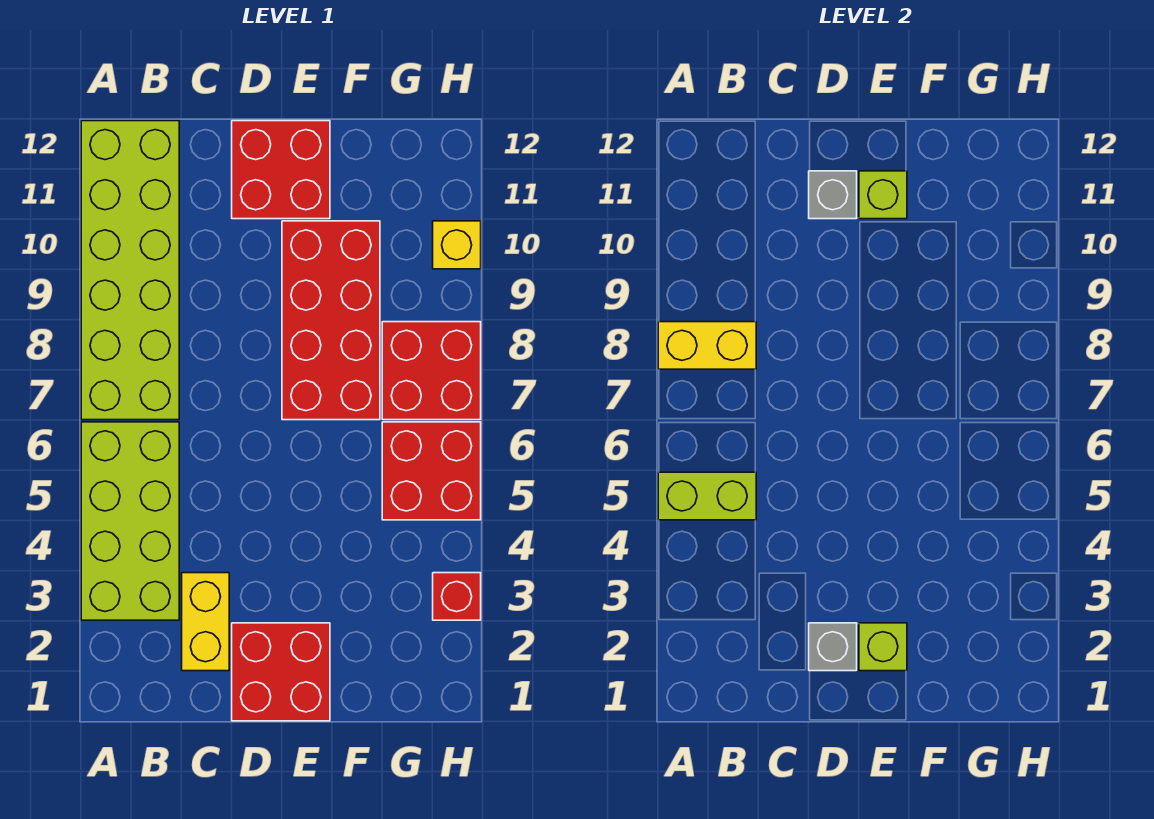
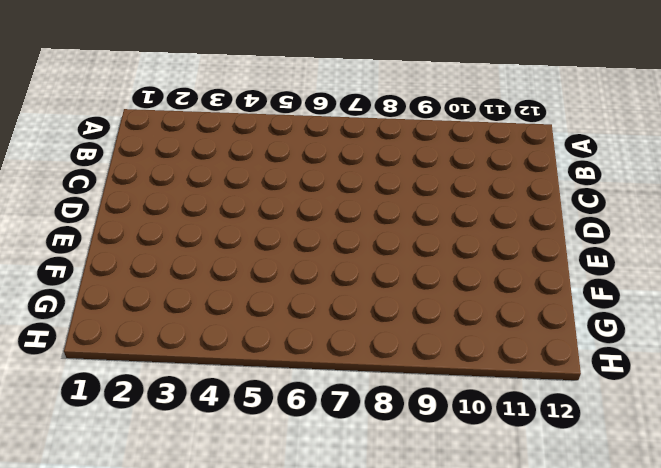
none -> lime 2x4 brick [81,422,179,620]
none -> lime 2x6 brick [81,121,179,420]
none -> yellow 1x2 brick [182,573,229,671]

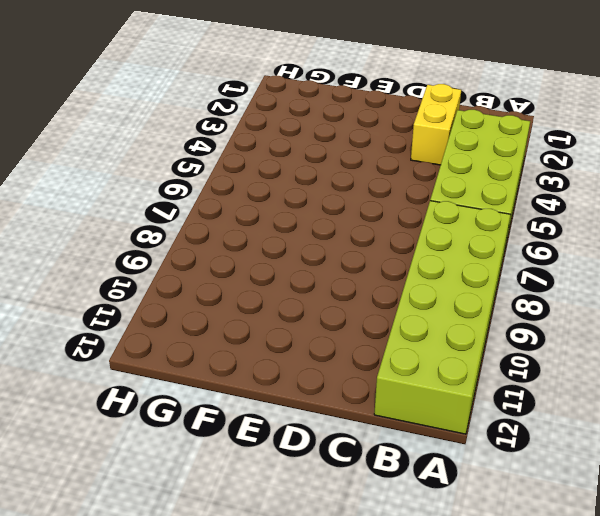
none -> red 2x2 brick [232,623,330,721]
none -> red 2x2 brick [232,121,330,219]
none -> red 2x4 brick [282,221,380,420]

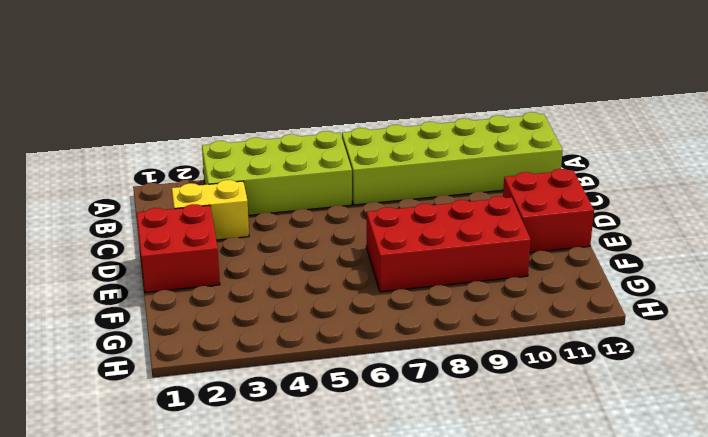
none -> red 2x2 brick [382,422,481,520]
none -> red 2x2 brick [382,322,481,420]
none -> red 1x1 brick [433,573,481,620]

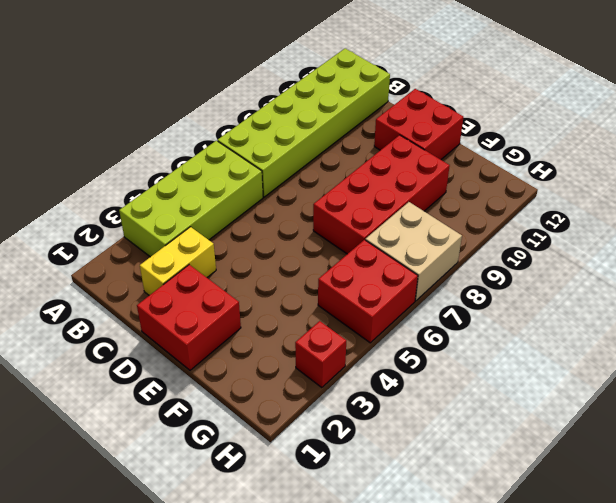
tan 2x2 brick [365,202,462,301] -> red 2x2 brick [382,322,481,420]
none -> yellow 1x1 brick [433,221,481,269]
none -> lime 1x2 brick [658,472,756,520]
none -> yellow 1x2 brick [658,322,756,369]

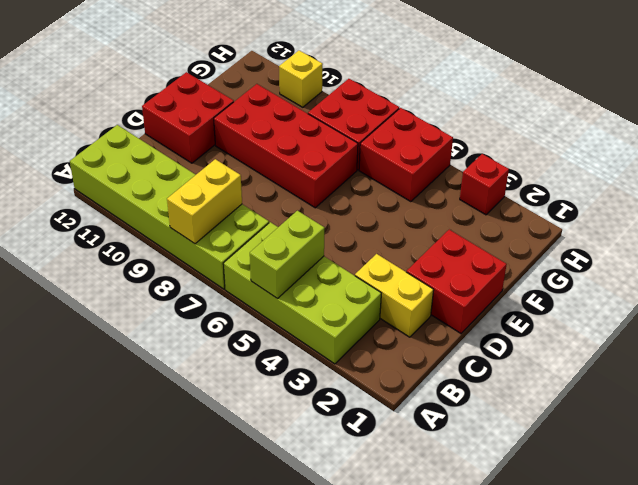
none -> grey 1x1 brick [809,623,857,671]
none -> grey 1x1 brick [809,171,857,219]
none -> lime 1x1 brick [859,623,907,671]

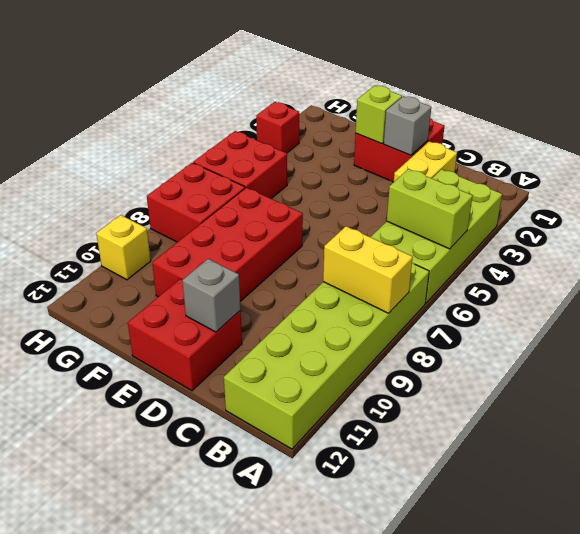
none -> lime 1x1 brick [859,171,907,219]

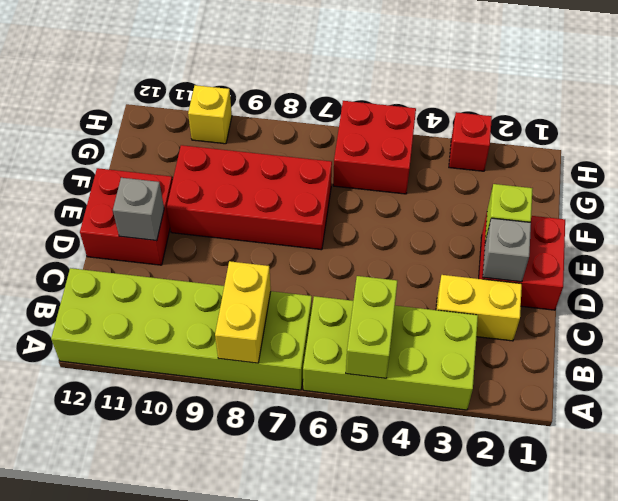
none -> red 2x2 brick [382,322,481,420]
none -> lime 1x1 brick [859,171,907,219]

